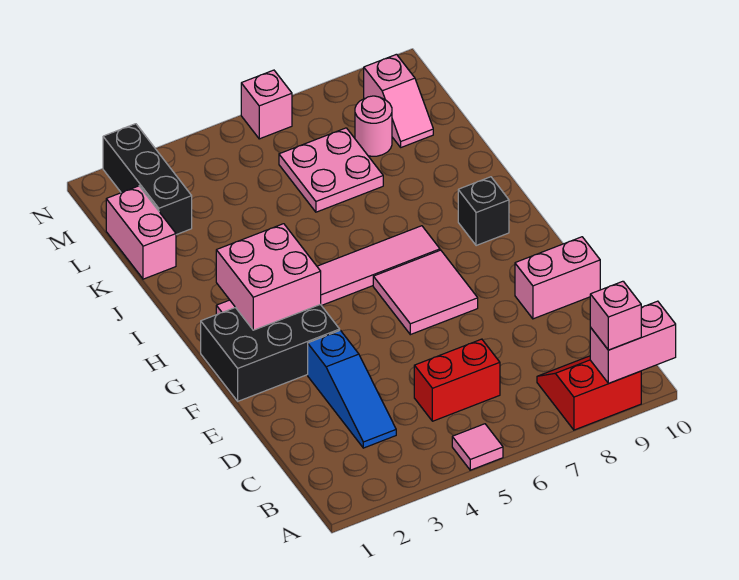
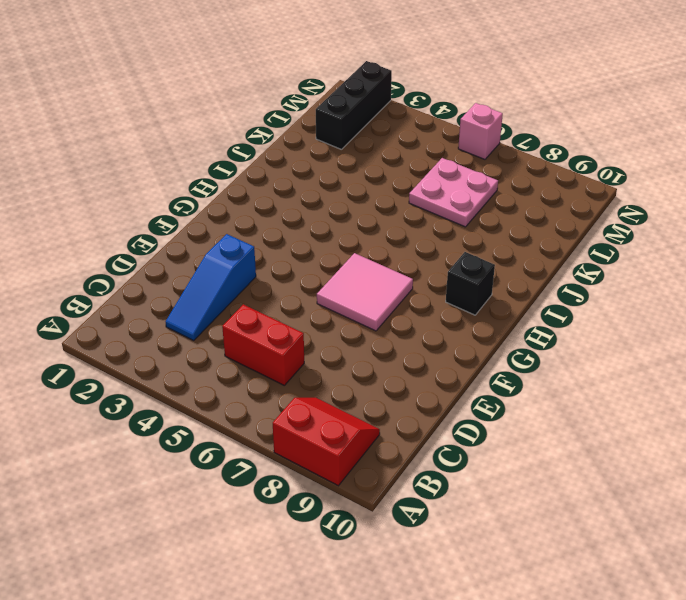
none -> pink 1x1 tile [452,424,503,470]
none -> pink 1x2 brick [515,237,600,319]
none -> black 2x3 brick [201,304,340,401]

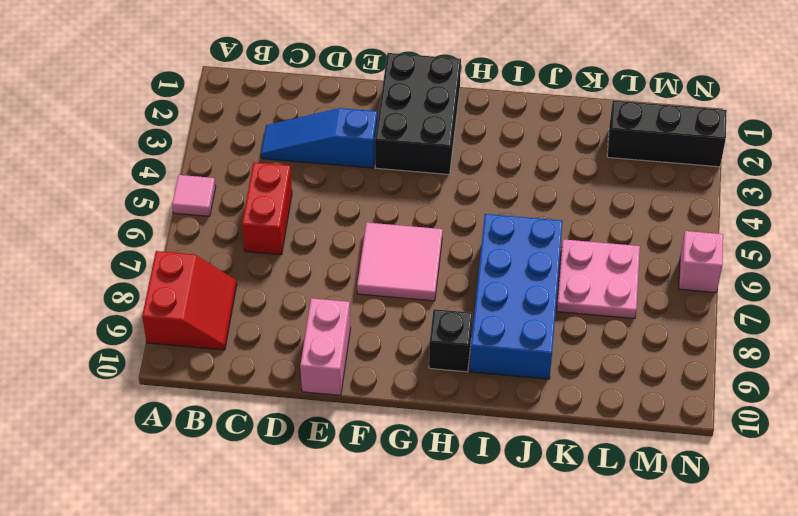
blue 2x4 brick [470,214,563,379] -> none
none -> pink 1x6 tile [216,226,440,315]
none -> pink 1x2 brick [106,186,176,279]
none -> pink 1x1 round brick [355,96,392,156]

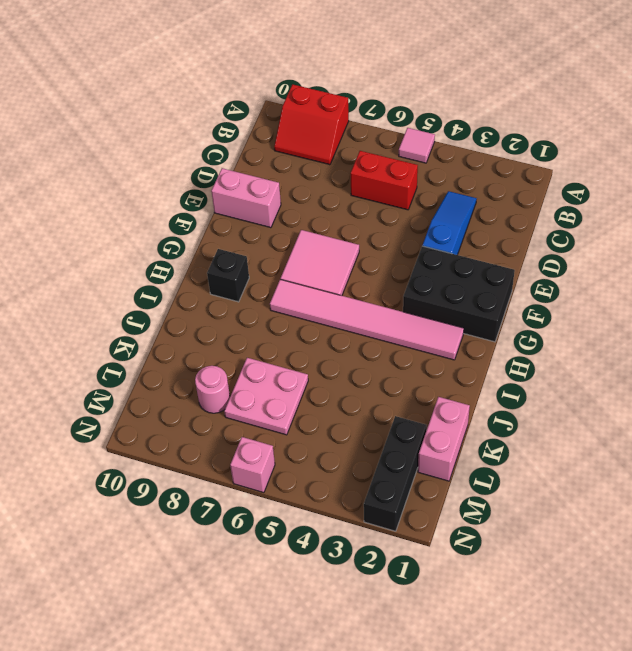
none -> pink 1x2 slope [364,54,433,147]
none -> pink 1x2 brick [590,301,676,383]
none -> pink 2x2 brick [216,224,321,330]

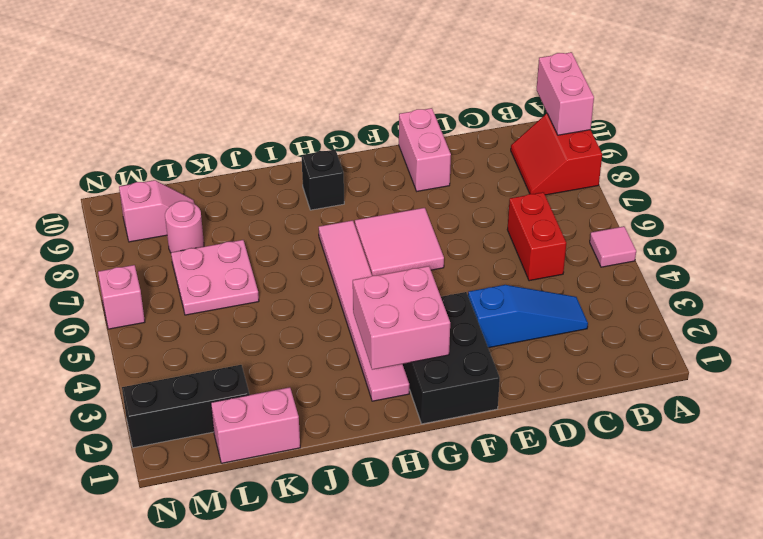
none -> pink 1x1 brick [590,281,641,350]

